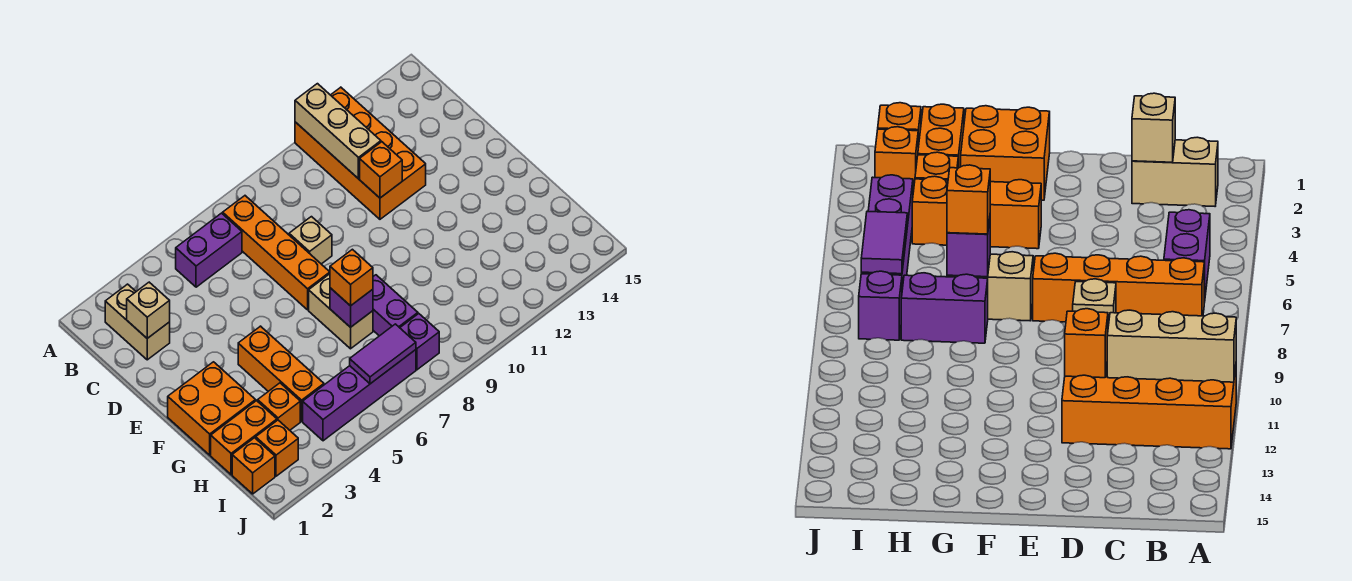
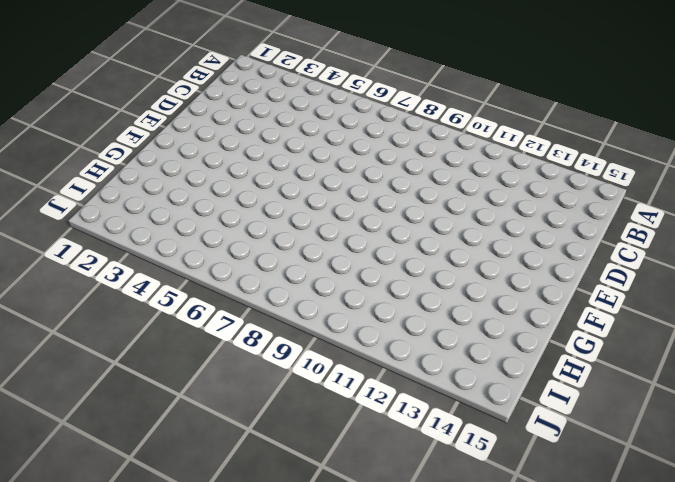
none -> orange 2x4 brick [295,87,426,219]
none -> tan 1x2 brick [105,284,170,360]
none -> purple 1x2 brick [176,213,242,287]

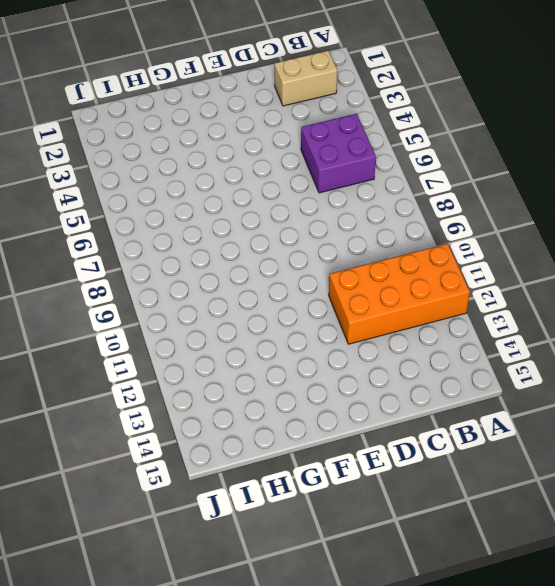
purple 2x2 brick [301,114,376,193] -> purple 1x2 brick [176,213,242,287]
none -> orange 1x4 brick [223,196,330,310]
none -> tan 1x1 brick [289,217,332,264]
none -> orange 2x2 brick [168,362,256,455]

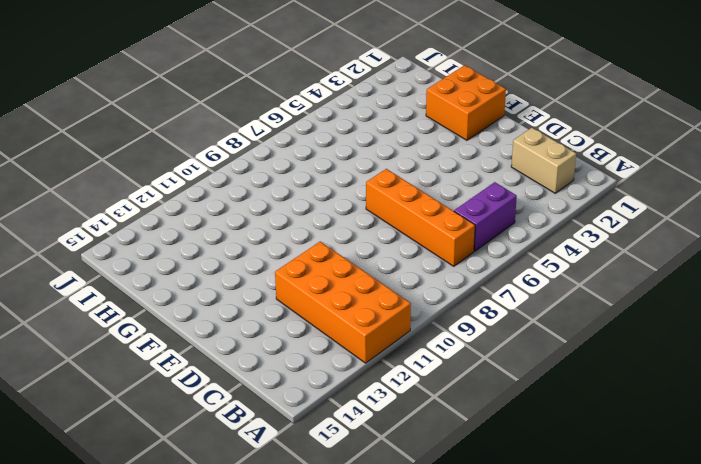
none -> tan 1x1 brick [289,217,332,264]
none -> orange 1x3 brick [238,326,324,421]
none -> tan 1x2 brick [309,274,373,349]

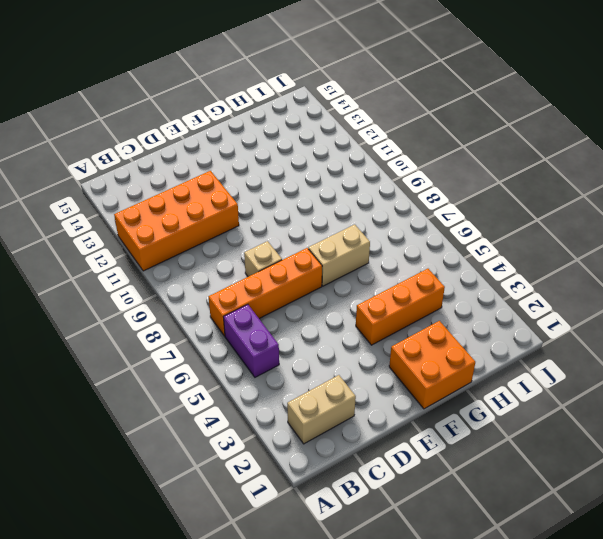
none -> purple 1x2 brick [373,275,418,336]
none -> orange 1x2 brick [211,401,277,475]
none -> orange 1x1 brick [258,383,300,430]

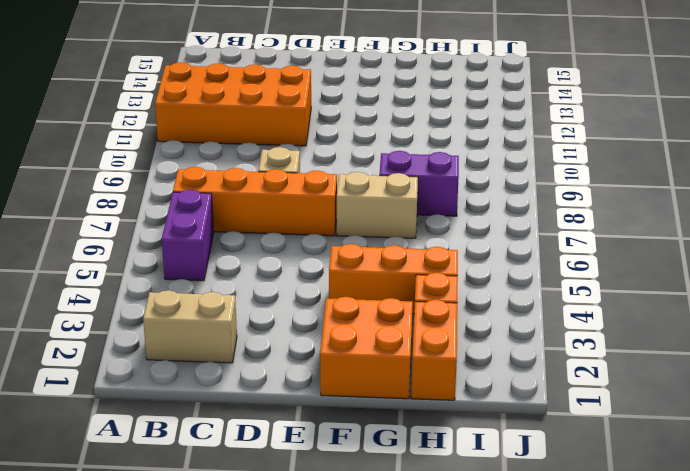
none -> orange 1x1 brick [232,438,275,494]
none -> orange 1x1 brick [256,420,298,476]
none -> purple 1x4 brick [303,350,416,441]

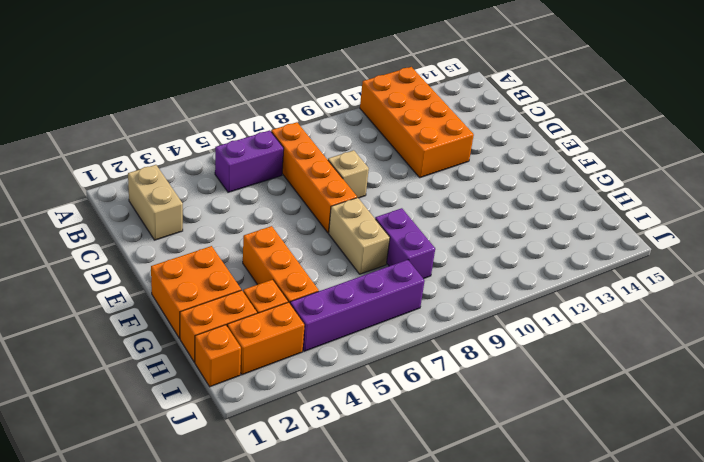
orange 1x2 brick [227,302,305,375] -> orange 1x1 brick [256,420,298,476]
none -> purple 1x1 brick [400,314,439,370]
none -> tan 1x3 brick [295,84,381,179]
none -> tan 1x1 brick [127,282,170,338]

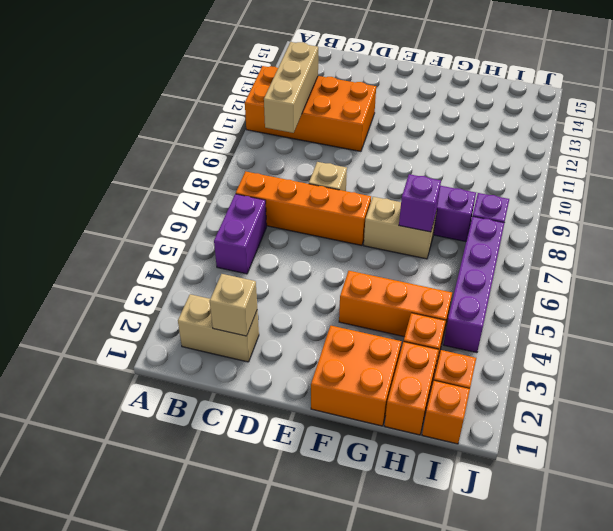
tan 1x3 brick [264,42,318,133] -> tan 1x3 brick turned to [295,84,381,179]
none -> orange 1x1 brick [360,142,402,198]
none -> purple 1x2 tile [350,324,416,384]
none -> orange 1x1 brick [330,249,373,306]

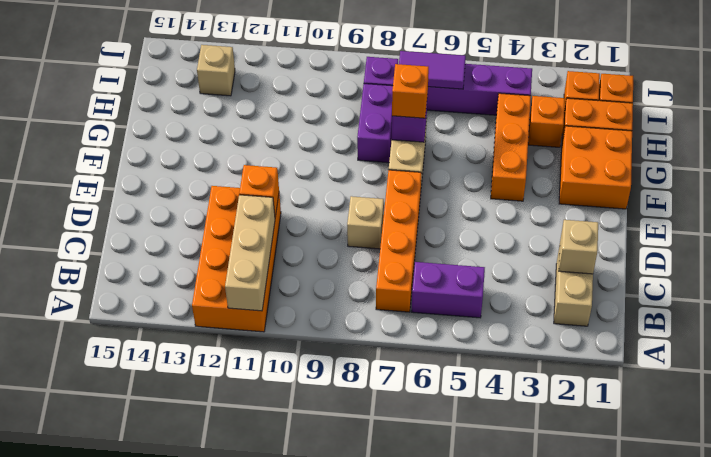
tan 1x1 brick [197,45,235,96] -> none

